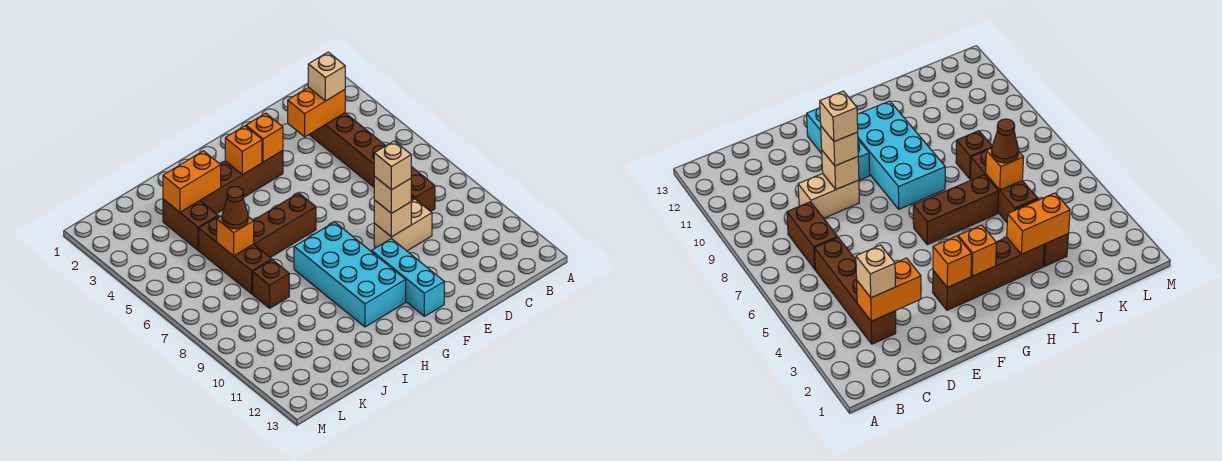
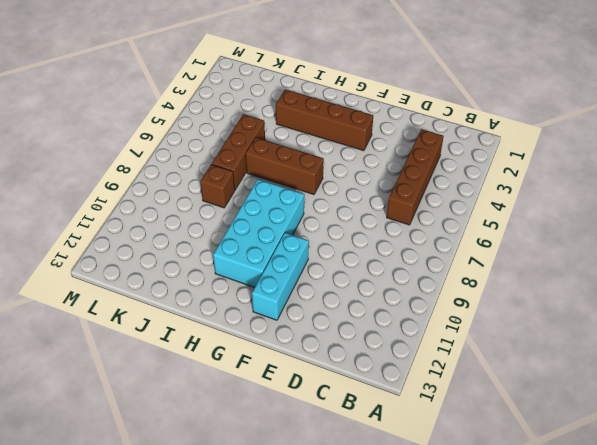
none -> brown 1x2 brick [411,167,435,211]
none -> tan 1x2 brick [374,199,432,251]
none -> brown 1x2 brick [163,199,218,250]

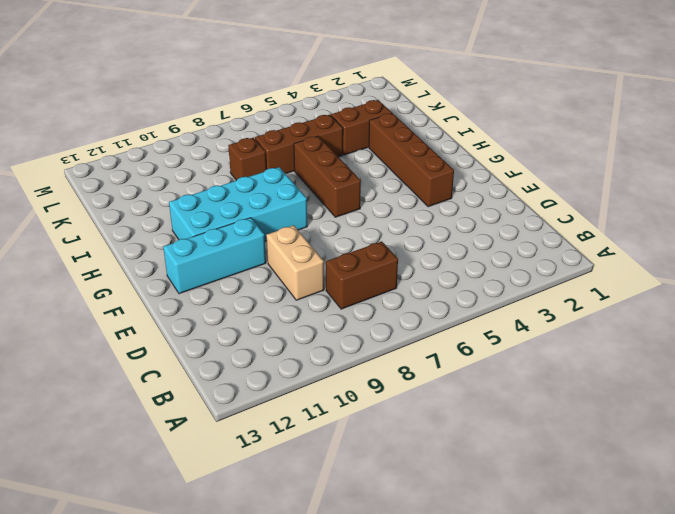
none -> brown 1x4 brick [309,113,385,187]
none -> orange 1x2 brick [288,87,345,137]
none -> tan 1x1 brick [374,200,411,237]

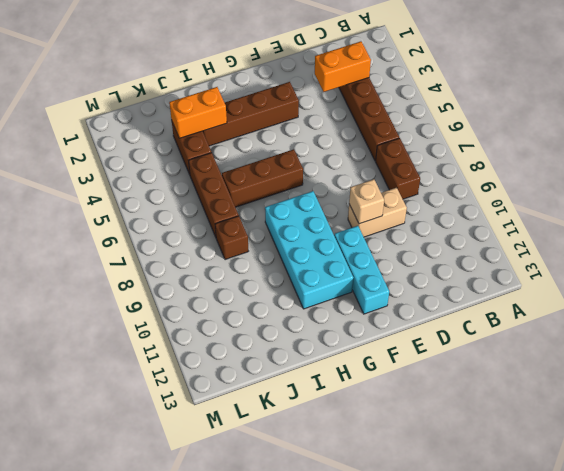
none -> orange 1x1 brick [246,113,283,162]
none -> orange 1x1 brick [225,126,262,175]
none -> orange 1x1 brick [217,216,254,256]

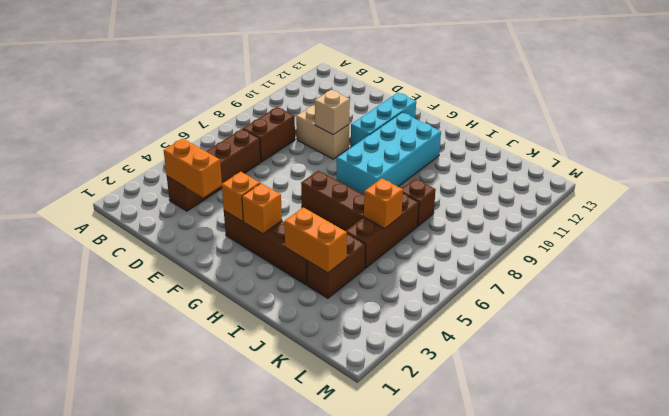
none -> tan 1x1 brick [308,52,345,101]
none -> tan 1x1 brick [374,177,411,213]
none -> brown 1x1 cone [222,187,248,229]

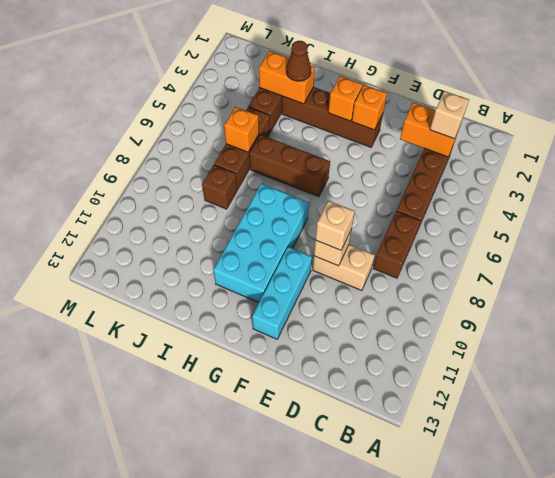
brown 1x1 cone [286,41,311,81] -> brown 1x1 cone moved to [222,187,248,229]
none -> tan 1x1 brick [374,141,411,190]

